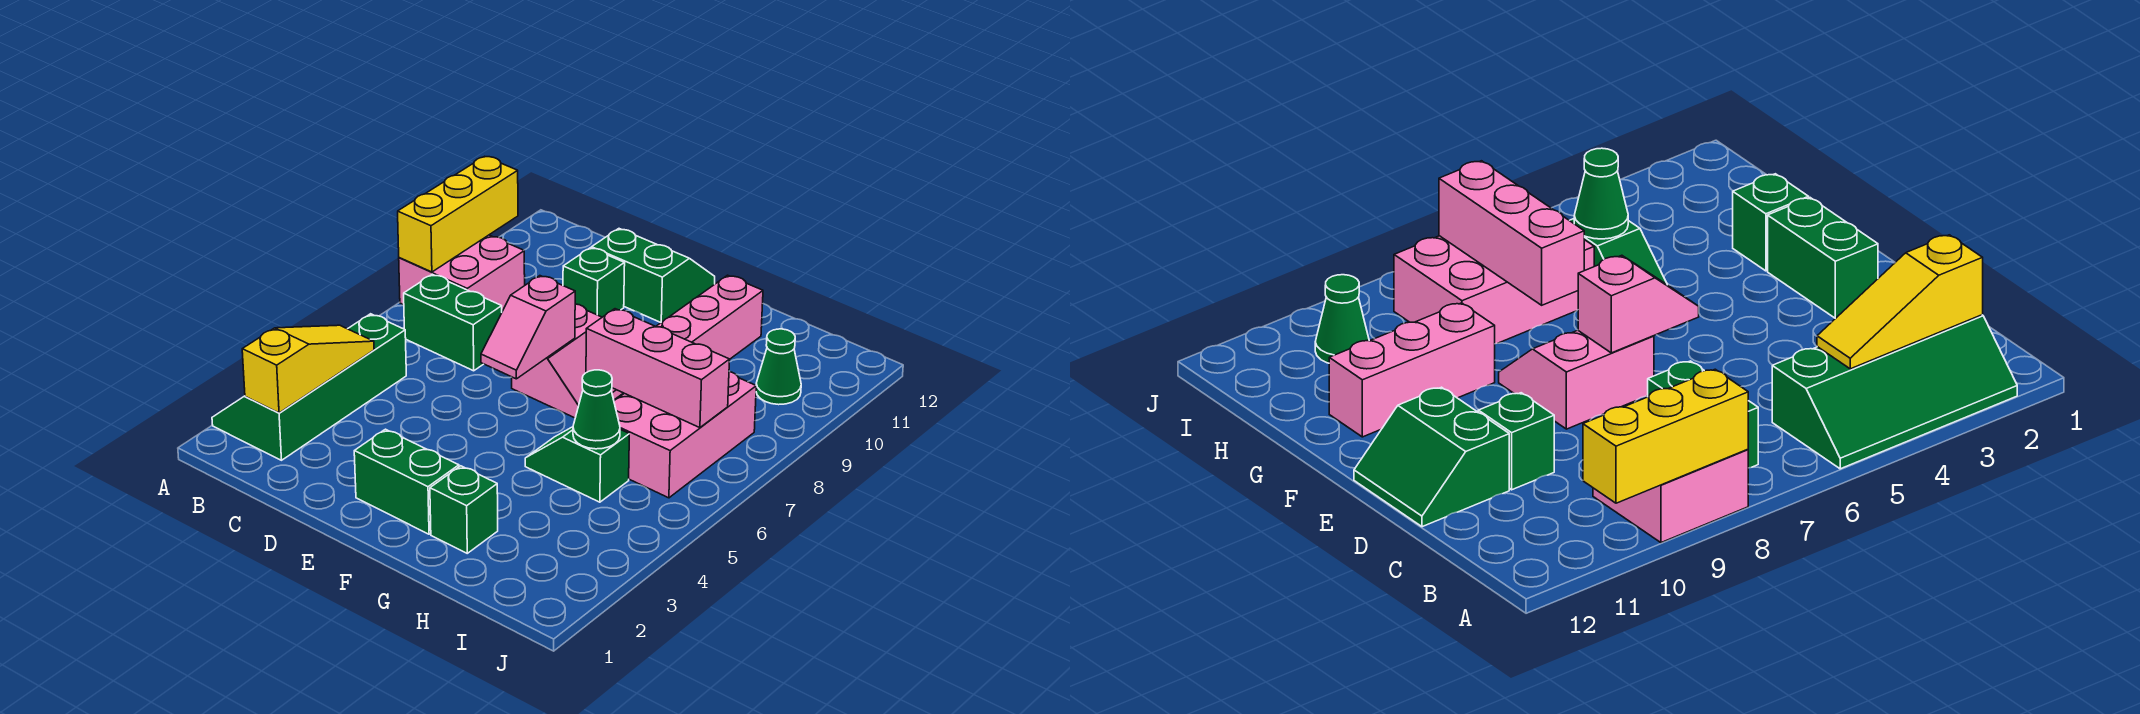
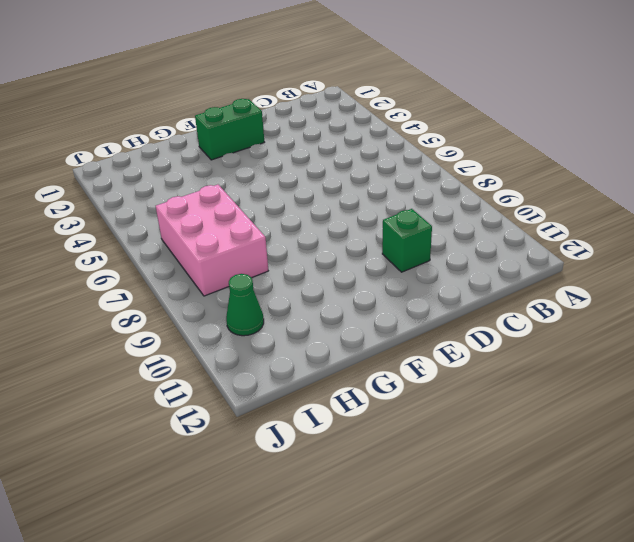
none -> green 2x4 slope [212,314,406,460]
none -> pink 2x2 brick [399,235,525,311]
none -> green 1x2 brick [404,274,502,371]

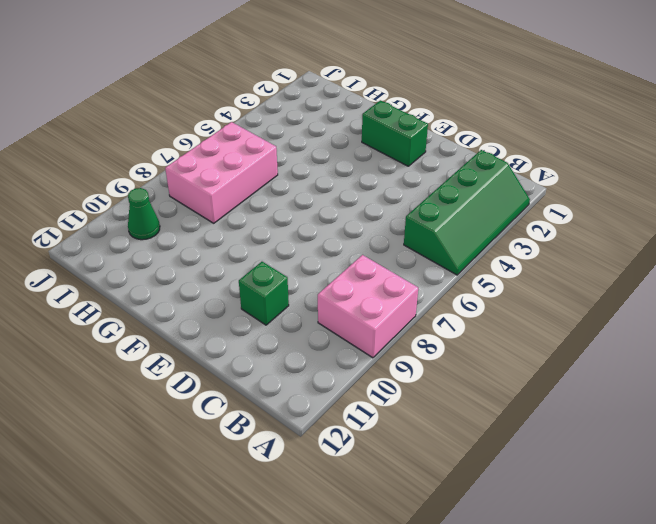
none -> green 1x2 brick [404,274,502,371]
none -> green 2x2 slope [592,229,715,322]
none -> pink 2x2 slope [512,304,623,418]

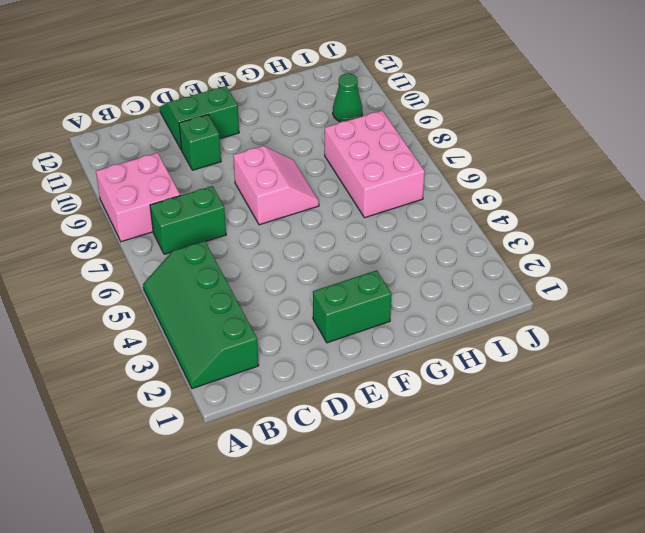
none -> green 1x1 brick [430,466,498,553]
none -> green 1x2 slope [525,427,629,502]
none -> pink 1x3 brick [656,275,763,359]

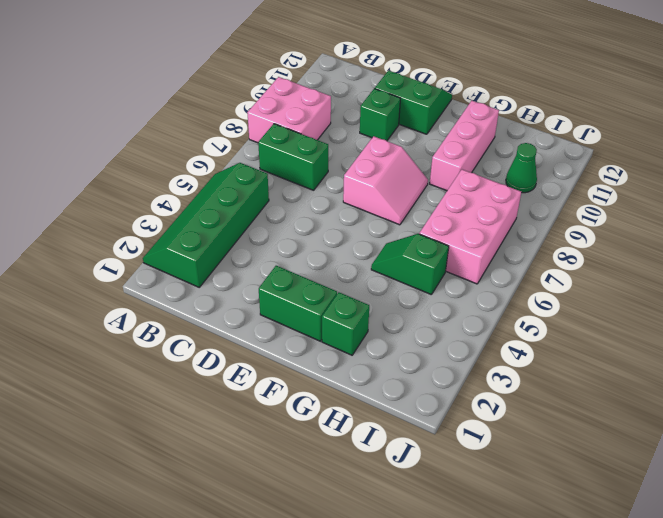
none -> yellow 1x3 brick [398,156,518,272]
none -> yellow 1x3 slope [242,325,374,413]
none -> pink 1x2 slope [481,276,575,379]

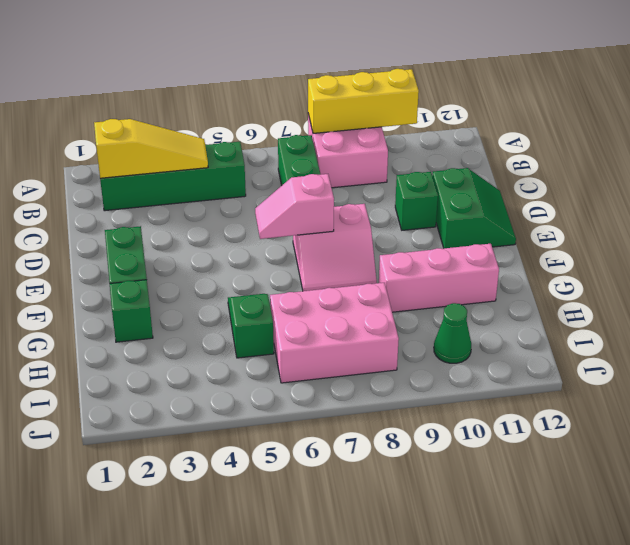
none -> pink 1x3 brick [586,309,730,428]
none -> green 1x1 cone [573,370,620,449]

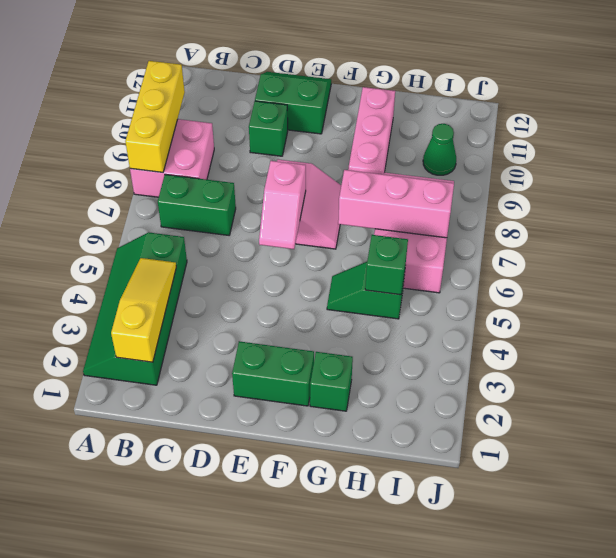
green 1x1 brick [365,235,408,295] -> green 1x1 cone [573,370,620,449]

